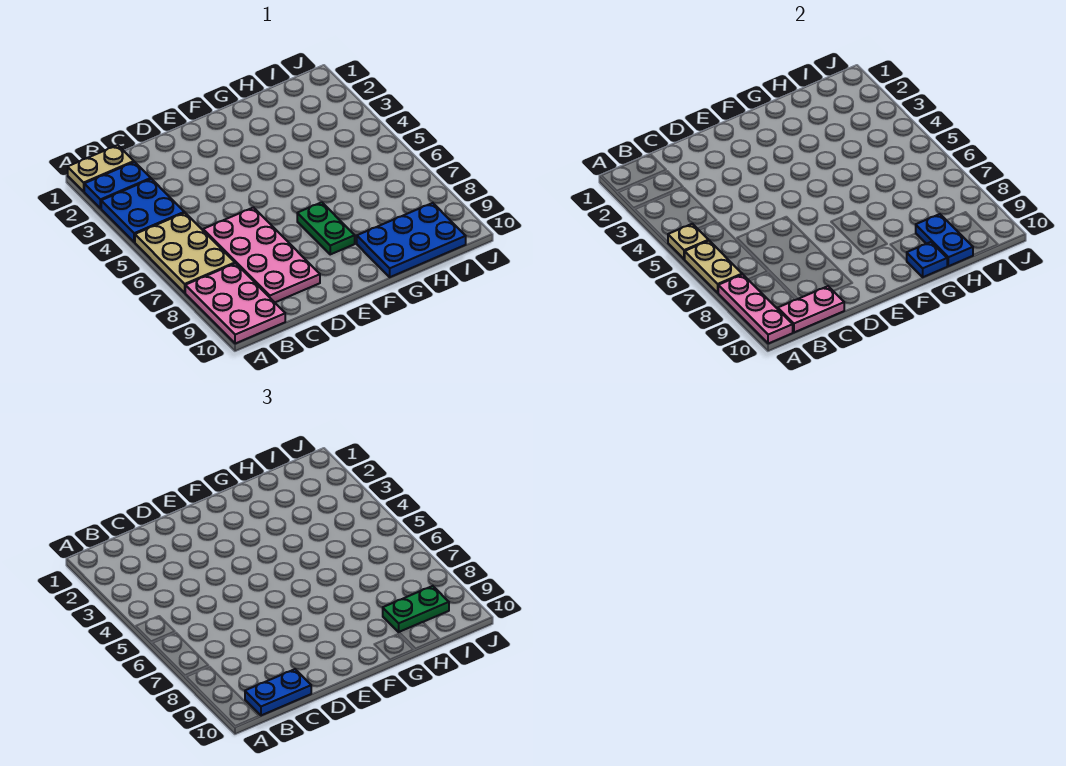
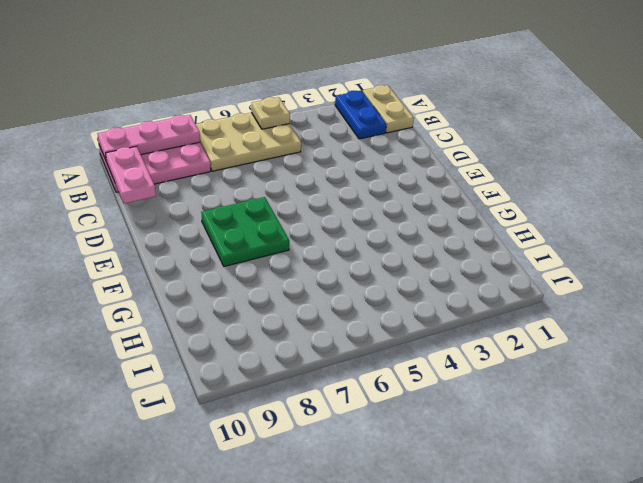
green 2x2 plate [201,197,289,267] -> green 1x2 plate [297,202,355,254]
none -> blue 2x2 plate [101,179,184,242]
none -> pink 2x4 plate [203,208,320,302]
none -> blue 2x3 plate [357,203,466,277]

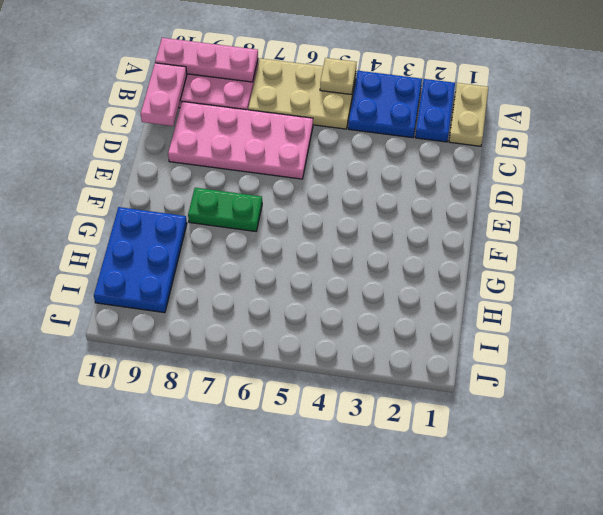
none -> tan 1x2 plate [685,241,742,293]
none -> blue 1x1 plate [906,242,947,277]
none -> blue 1x2 plate [916,214,973,266]

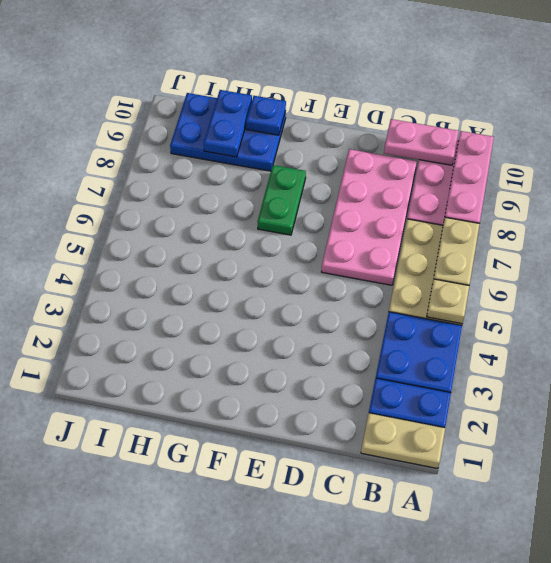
none -> blue 1x2 plate [245,669,311,715]
none -> green 1x2 plate [383,586,449,632]

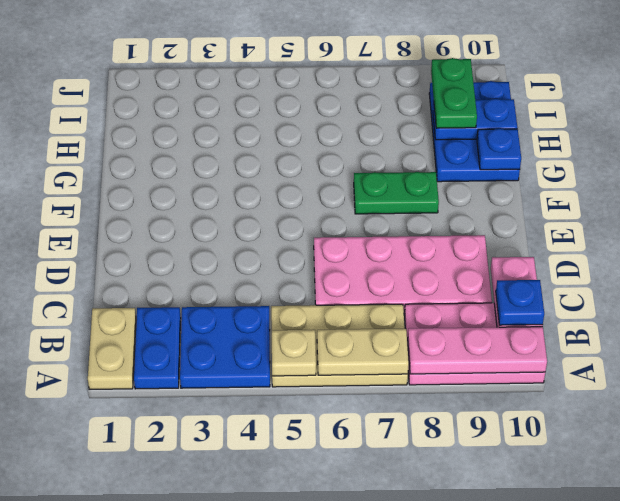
blue 1x1 plate [496,280,544,325] -> blue 1x2 plate [245,669,311,715]

